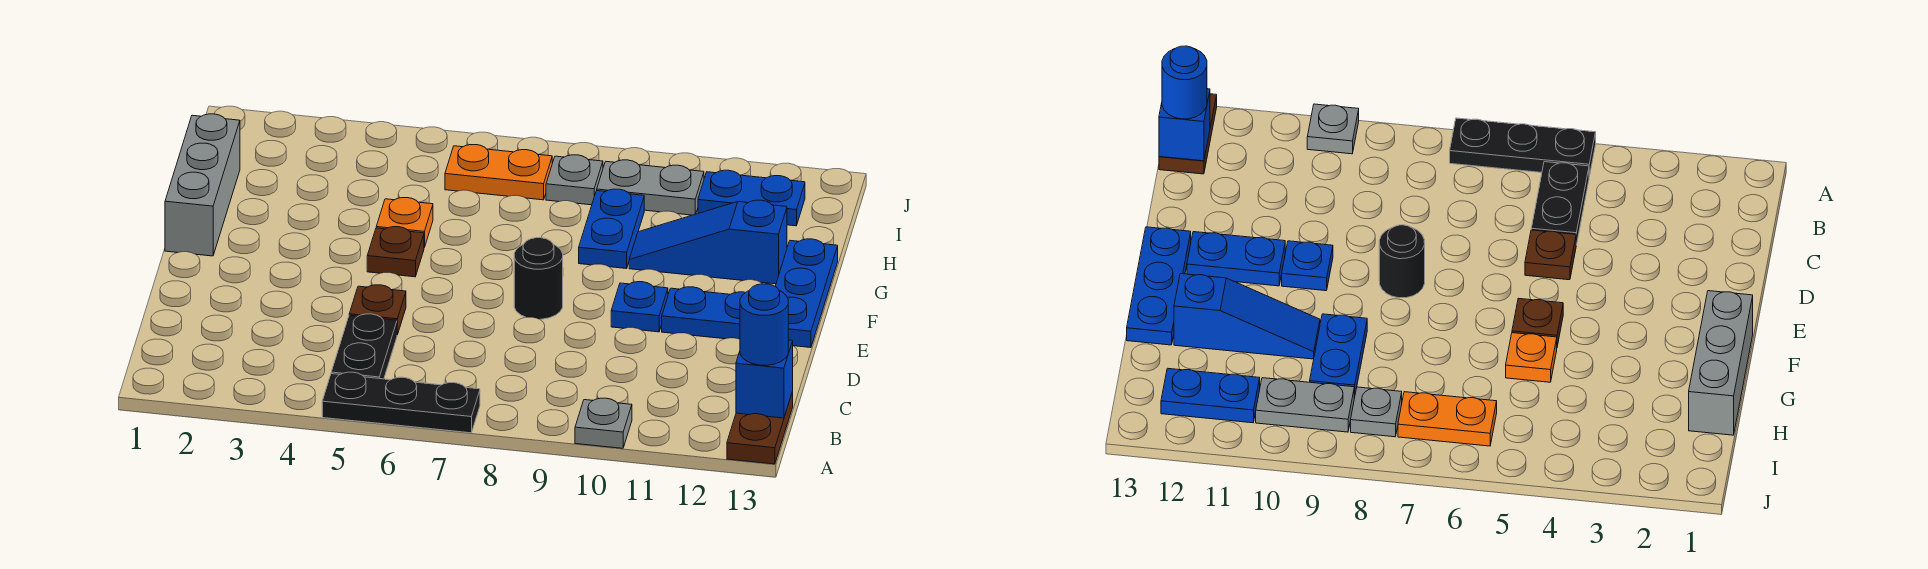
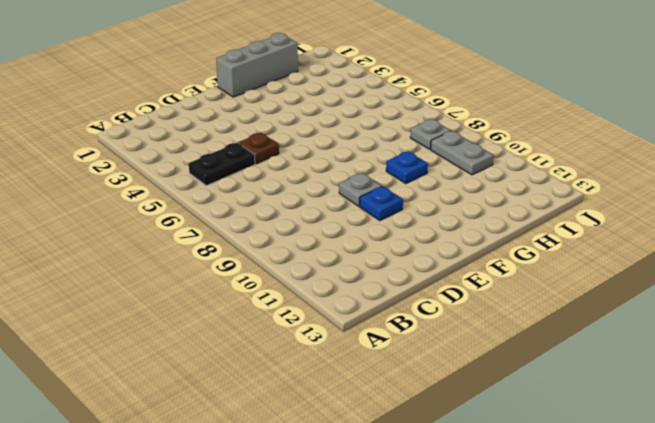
grey 1x1 plate [339,173,382,206] -> grey 1x1 plate moved to [575,398,632,448]
blue 1x1 plate [386,151,428,184] -> blue 1x2 plate [579,189,644,269]
none -> black 1x3 plate [322,372,480,433]
none -> brown 1x2 plate [727,392,793,464]
none -> black 1x1 round brick [514,238,563,319]

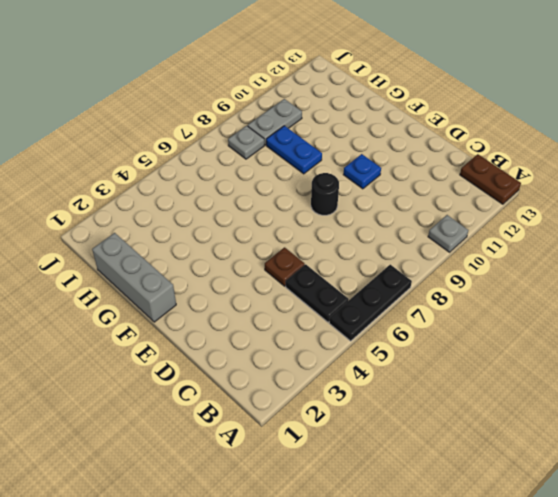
none -> blue 1x2 plate [662,287,745,339]
none -> blue 1x3 plate [775,239,838,348]
none -> brown 1x1 plate [367,227,424,277]

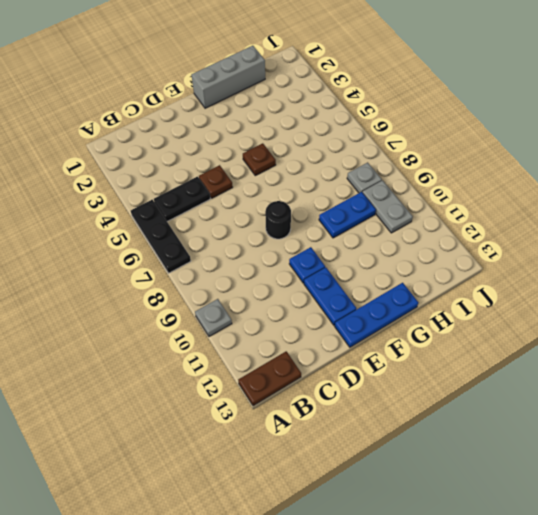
none -> orange 1x1 plate [376,198,433,247]
none -> blue 1x3 slope [629,200,787,284]
none -> orange 1x2 plate [445,145,552,200]

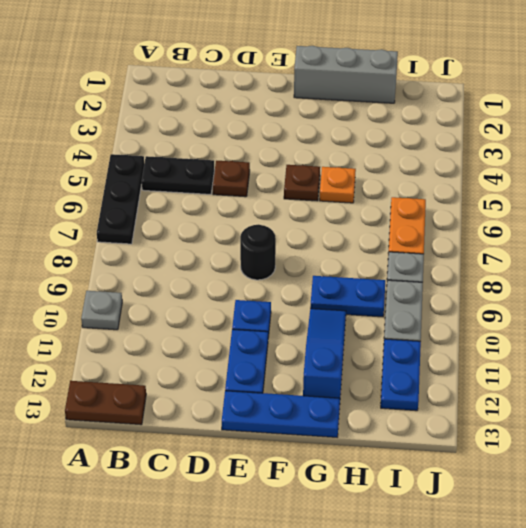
none -> blue 1x1 brick [736,340,793,418]
none -> blue 1x1 round brick [740,284,788,365]

